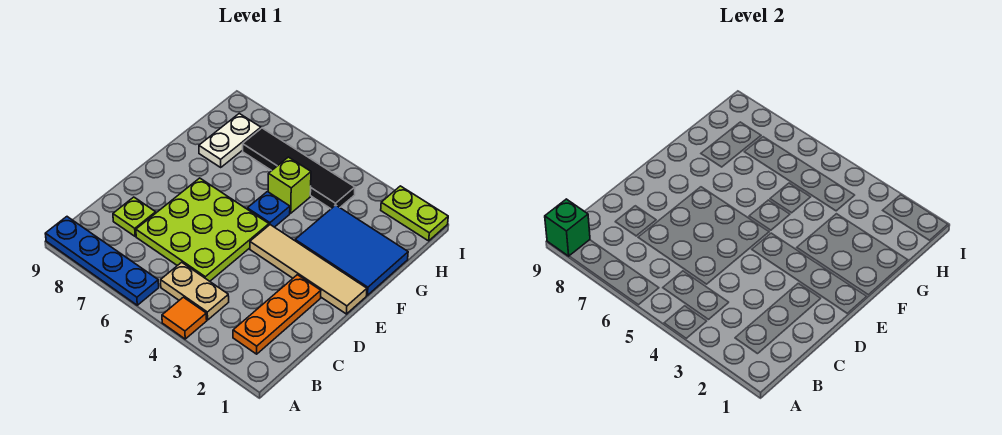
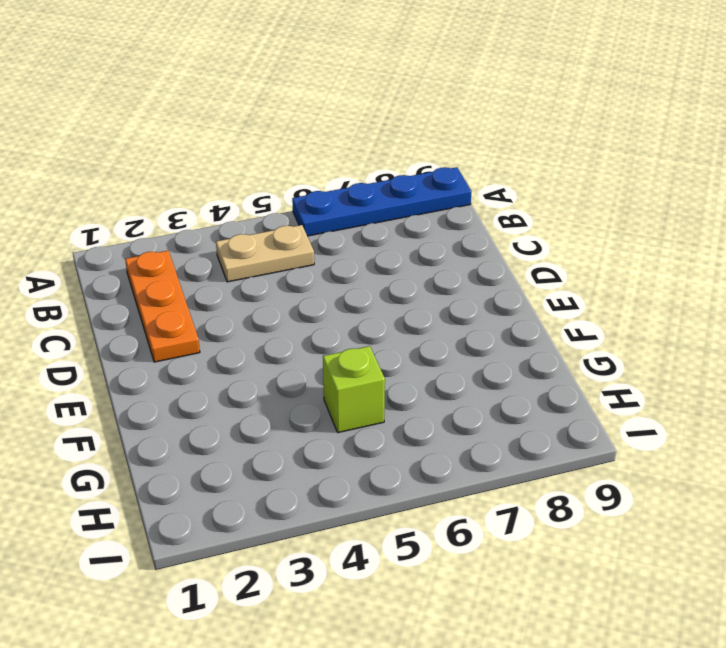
none -> orange 1x1 tile [162,297,207,339]
none -> lime 3x3 plate [136,178,269,281]
none -> lime 1x1 plate [113,197,156,236]

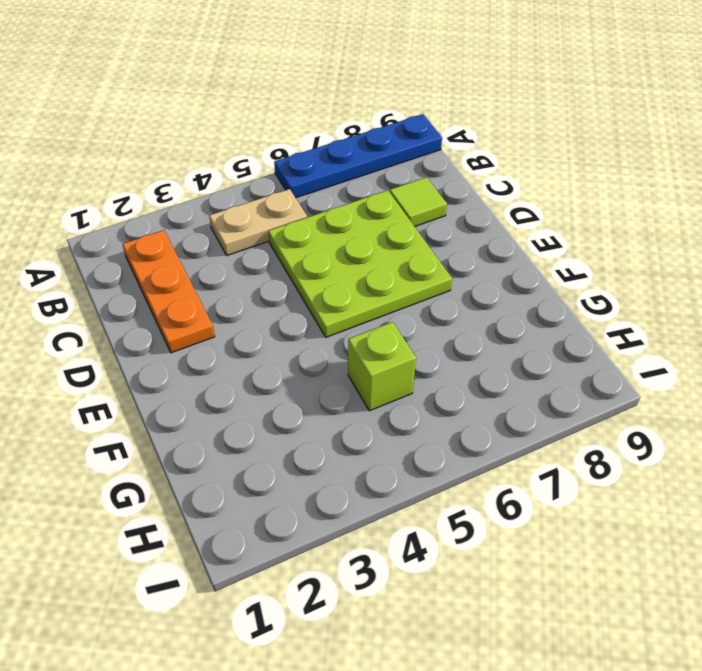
lime 1x1 tile [390,177,447,227] -> lime 1x1 plate [113,197,156,236]
none -> orange 1x1 tile [162,297,207,339]
none -> tan 1x4 tile [250,225,367,314]
none -> blue 2x3 tile [295,205,408,295]

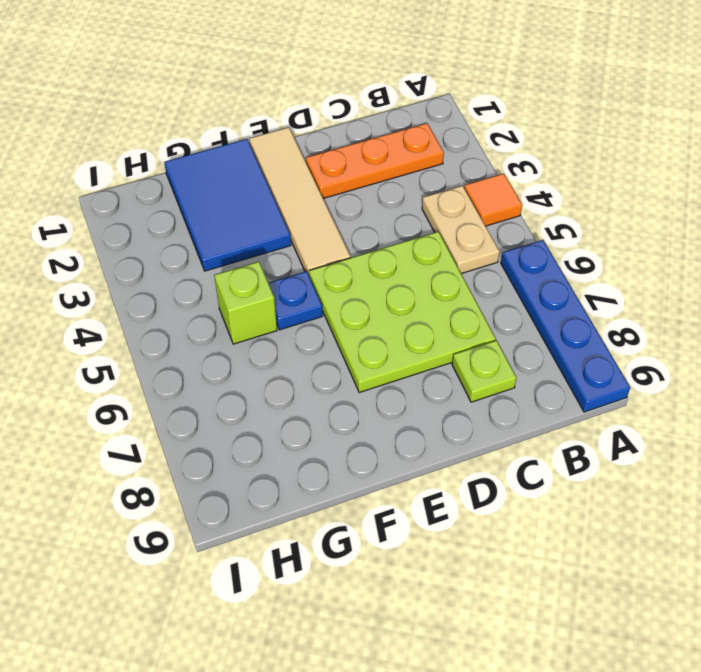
none -> white 1x2 plate [199,114,261,167]
none -> black 1x4 tile [243,128,355,209]
none -> lime 1x2 plate [381,186,448,241]

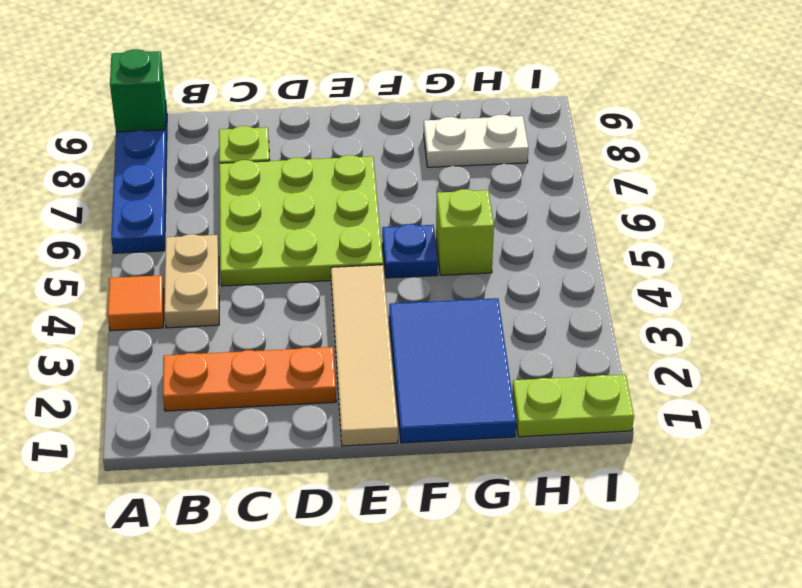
lime 1x2 plate [512,375,634,437] -> lime 1x2 plate turned to [381,186,448,241]
none -> black 1x4 tile [243,128,355,209]

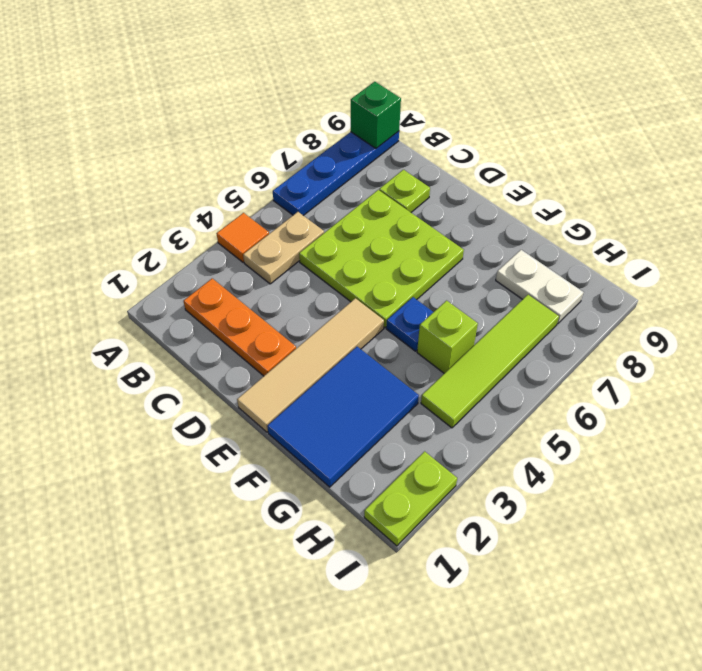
lime 1x4 tile [421,295,559,428] -> black 1x4 tile [243,128,355,209]

